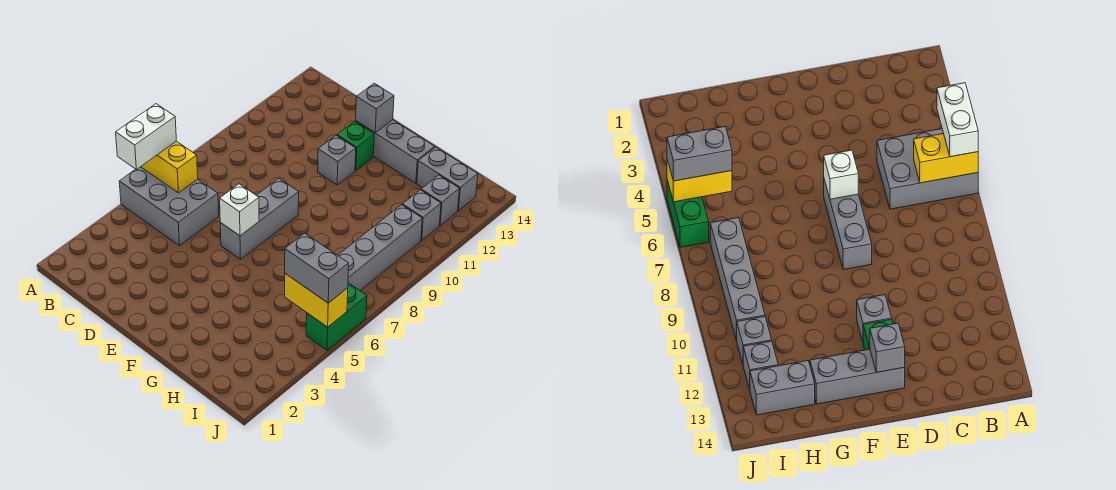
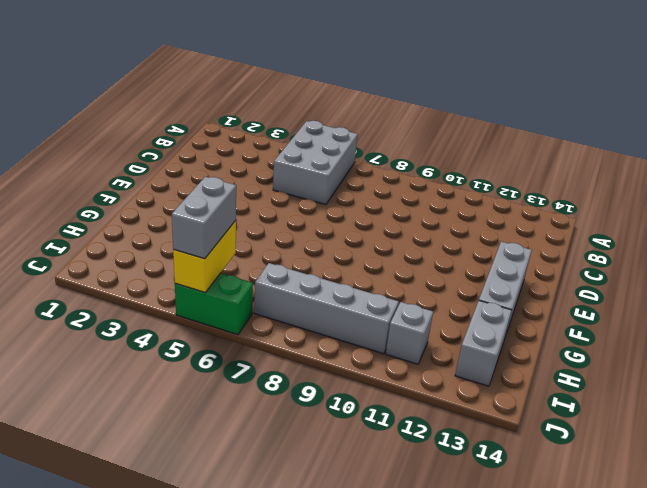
none -> grey 1x3 brick [220,179,299,259]
none -> grey 1x1 brick [318,136,356,185]
none -> green 1x1 brick [337,121,374,171]

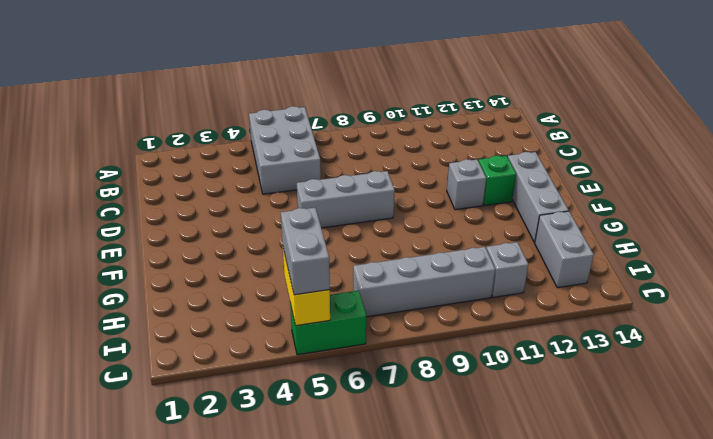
none -> grey 1x1 brick [421,175,459,225]
none -> yellow 1x2 brick [141,141,198,193]
none -> white 1x1 brick [220,184,259,236]

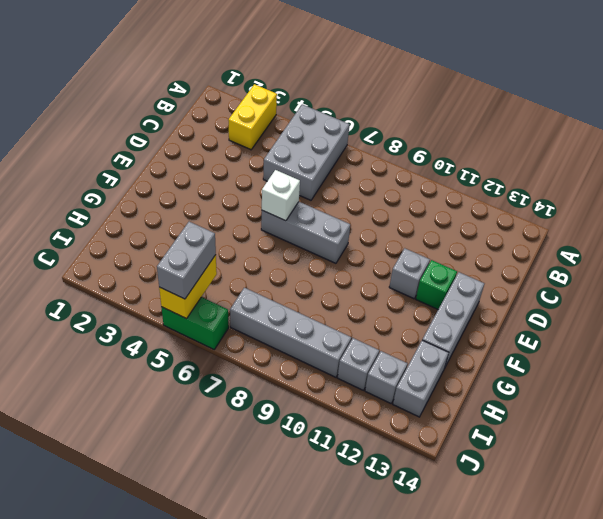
yellow 1x2 brick [228,84,277,150] -> yellow 1x2 brick moved to [141,141,198,193]
none -> grey 1x1 brick [356,83,394,133]
none -> white 1x2 brick [116,104,176,169]

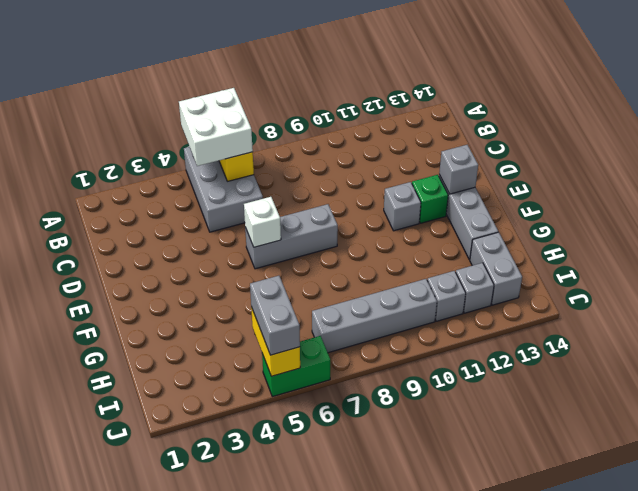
white 2x2 brick [179,88,253,166] -> white 1x2 brick [116,104,176,169]

